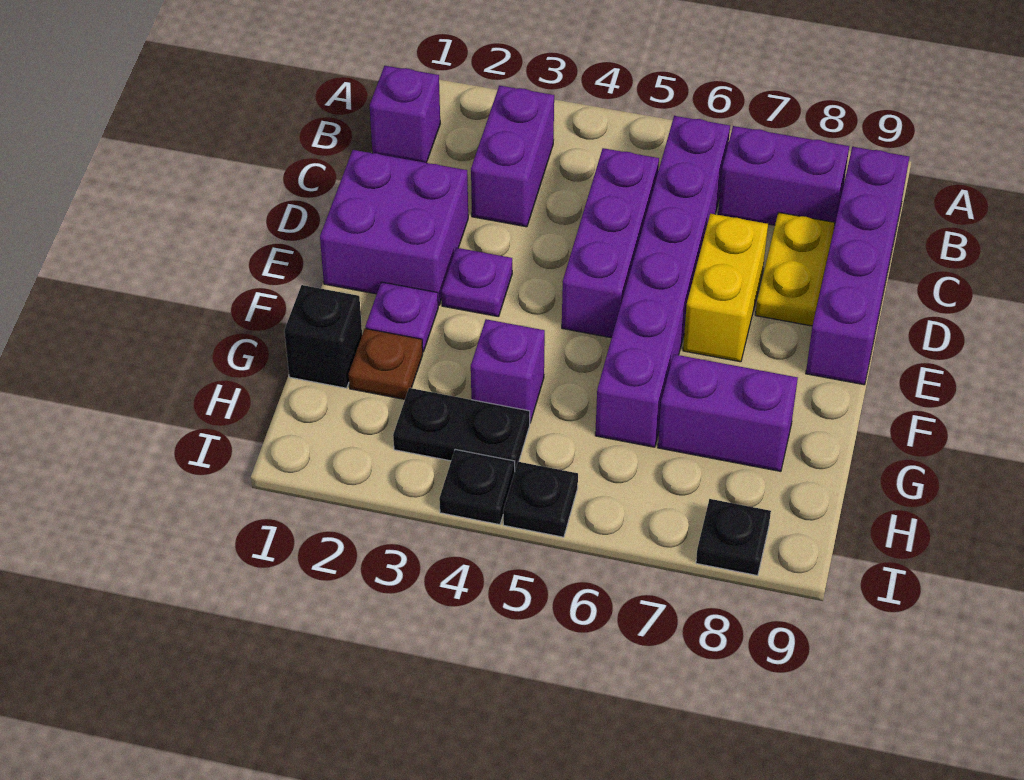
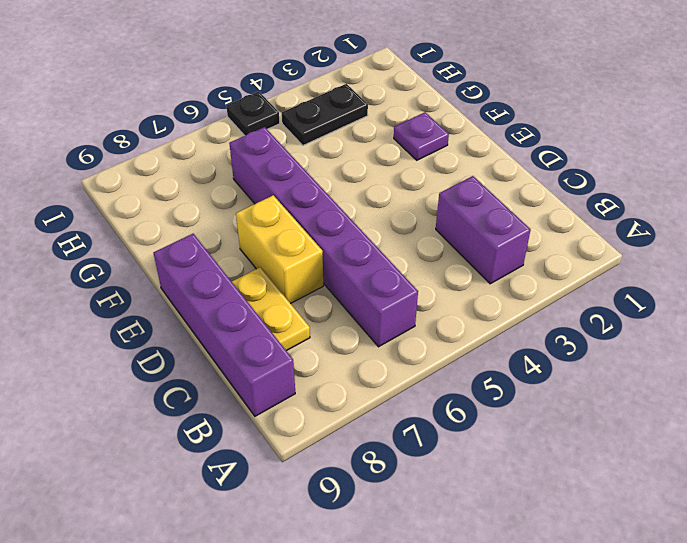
none -> purple 1x1 brick [370,66,440,163]
none -> purple 1x2 brick [718,126,849,225]
none -> purple 1x3 brick [562,148,659,338]

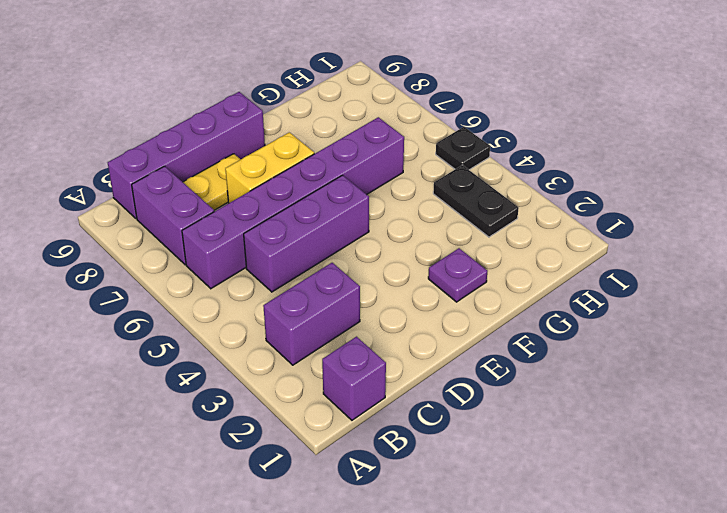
none -> purple 2x2 brick [320,150,468,306]
none -> purple 1x1 plate [441,248,512,317]
none -> black 1x1 brick [284,285,362,388]

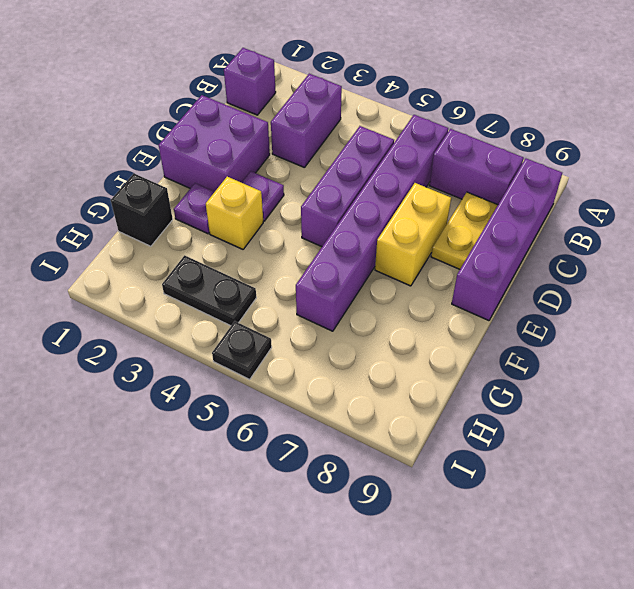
yellow 1x1 brick [206,177,263,249] -> none
none -> brown 1x1 plate [349,328,423,399]
none -> purple 1x1 brick [471,319,545,422]
none -> purple 1x2 brick [658,354,798,471]

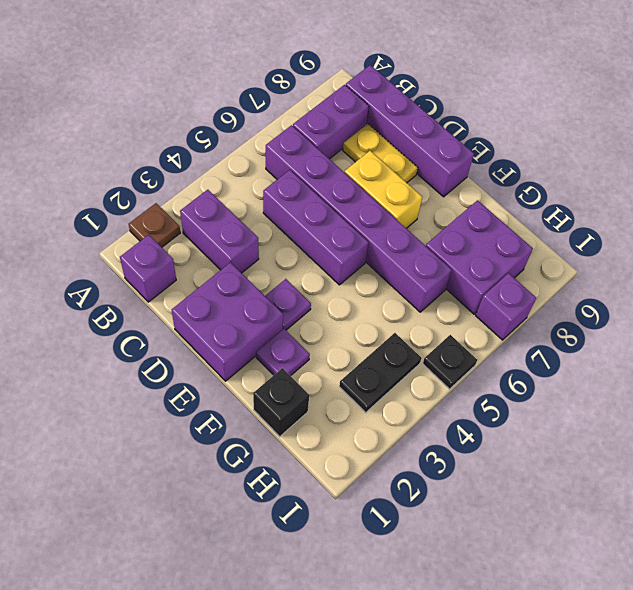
brown 1x1 plate [129,203,180,247] -> brown 1x1 plate moved to [349,328,423,399]
purple 2x2 brick [426,200,533,314] -> purple 1x2 brick [658,354,798,471]
purple 1x1 brick [476,273,536,340] -> purple 1x1 brick moved to [471,319,545,422]
none -> black 1x1 plate [439,449,515,525]
none -> black 1x1 plate [696,499,771,576]

